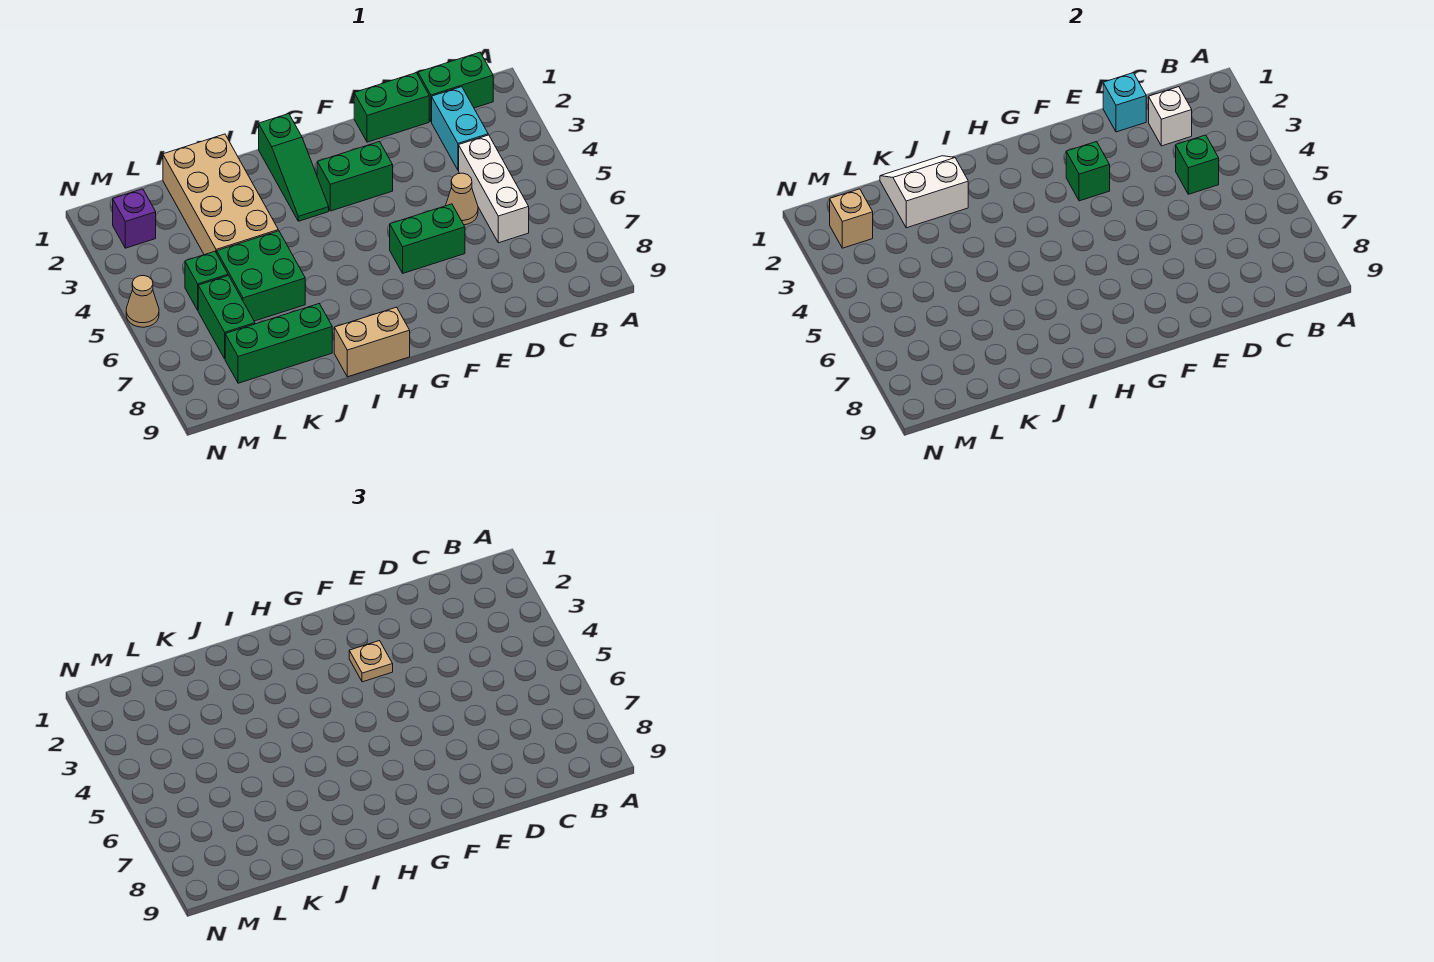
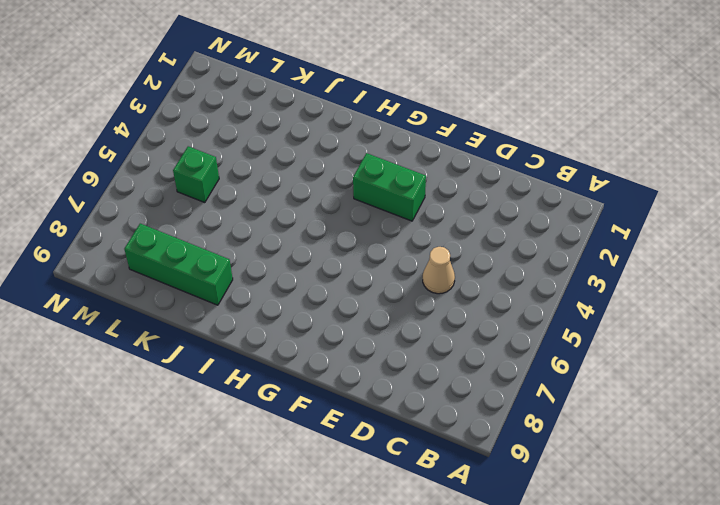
none -> green 1x2 brick [418,52,493,122]
none -> cyan 1x2 brick [432,87,488,170]
none -> white 1x3 brick [459,135,529,243]

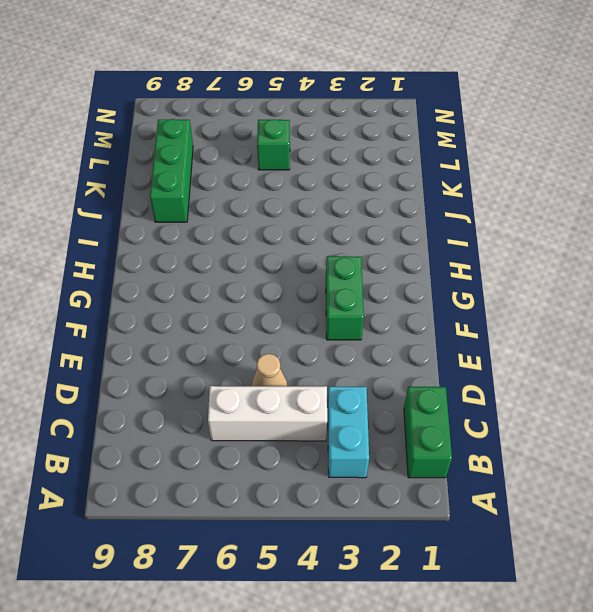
cyan 1x2 brick [328,387,369,478] -> cyan 1x2 brick turned to [432,87,488,170]
none -> green 1x2 brick [354,73,429,142]
none -> green 1x2 brick [390,204,465,273]
none -> green 1x3 slope [259,114,329,221]

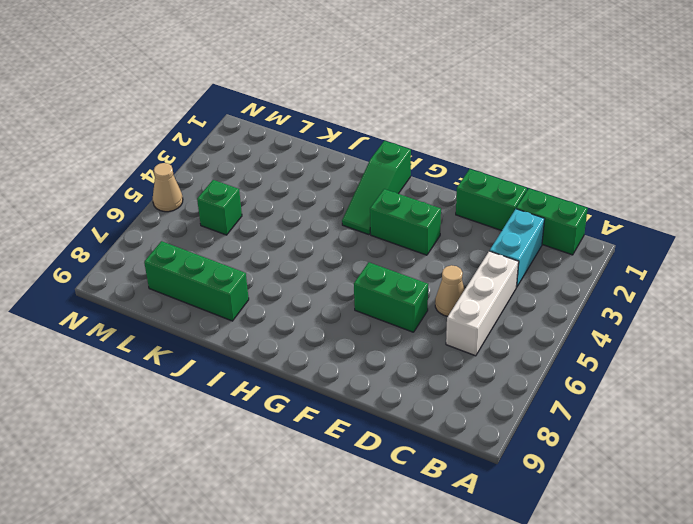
none -> tan 1x2 brick [334,307,410,377]
none -> tan 2x4 brick [163,134,278,255]
none -> green 2x2 brick [217,231,305,321]

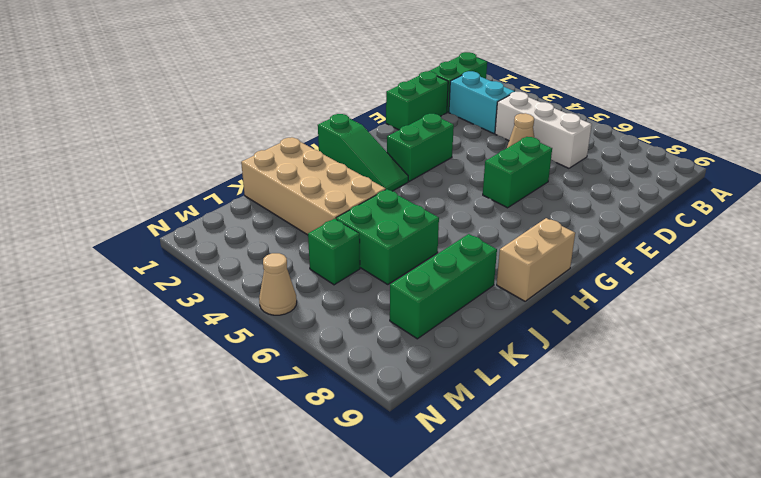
none -> green 1x2 brick [198,276,255,359]
none -> purple 1x1 brick [113,189,156,248]
none -> white 1x1 brick [1149,87,1192,146]

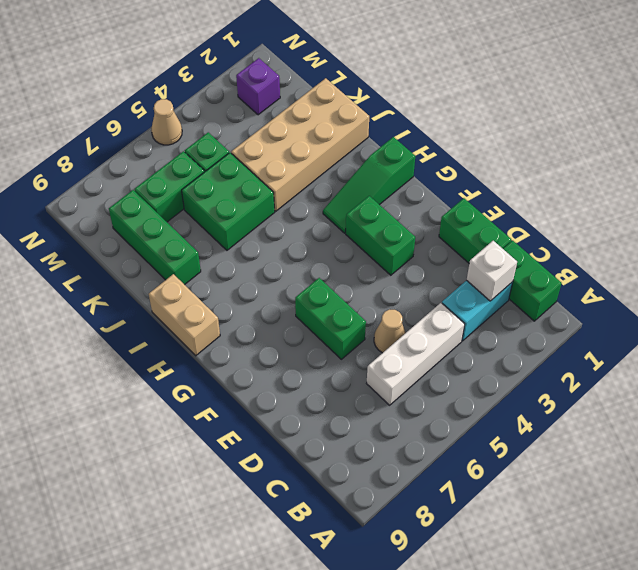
none -> green 1x1 brick [1176,135,1219,194]
none -> cyan 1x1 brick [1103,73,1146,132]
none -> green 1x1 brick [1066,142,1110,201]

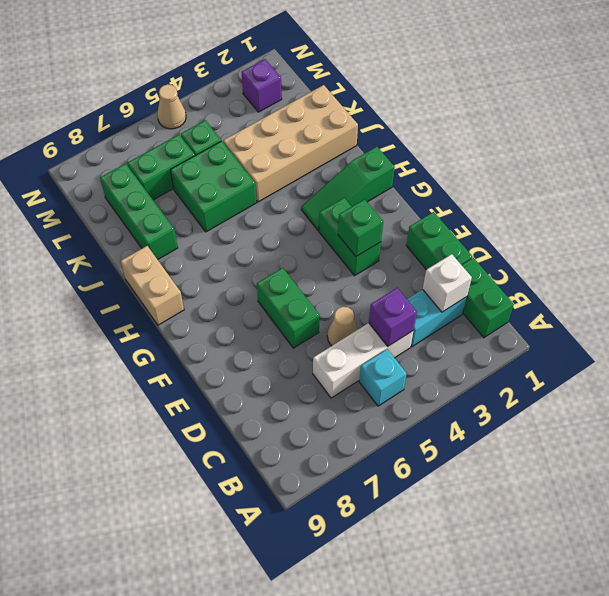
cyan 1x1 brick [359,349,407,406] -> cyan 1x1 brick moved to [1103,73,1146,132]
purple 1x1 brick [369,288,417,346] -> green 1x1 brick [1176,135,1219,194]
none -> white 2x2 slope [880,156,968,228]
none -> tan 1x1 brick [830,189,873,248]
none -> tan 1x1 plate [349,641,393,682]

